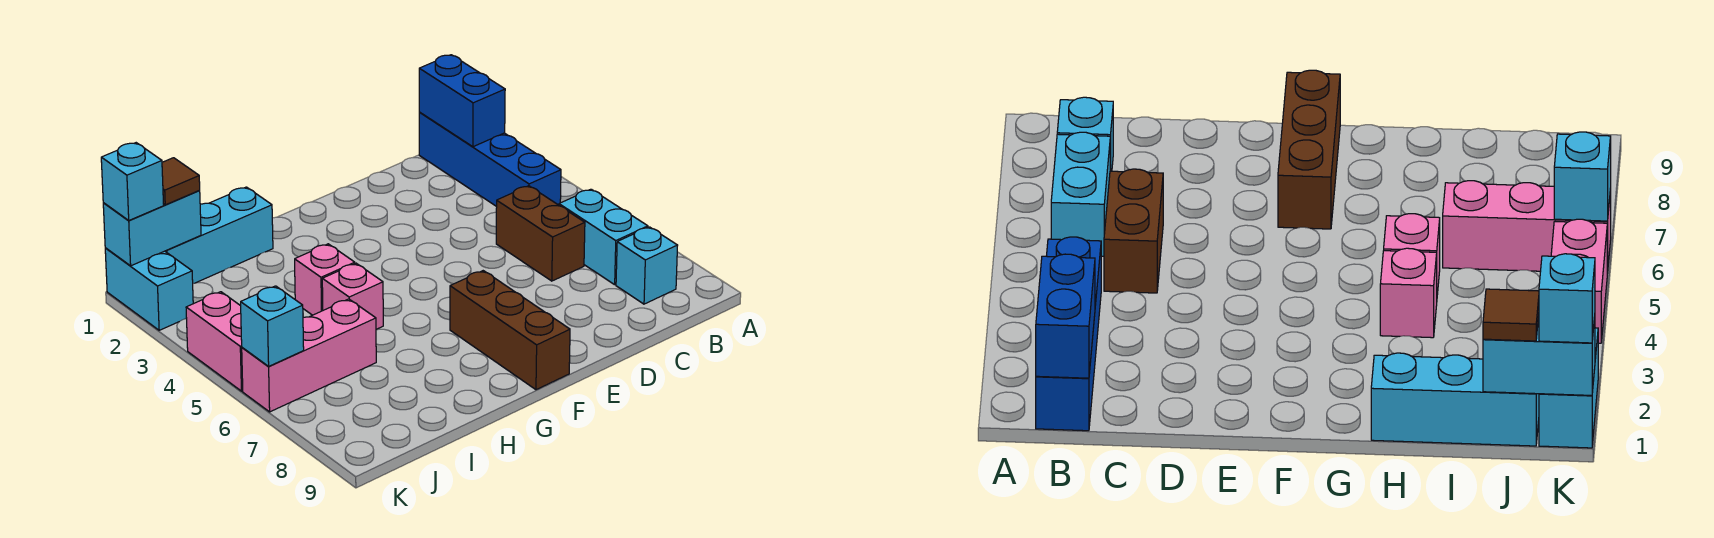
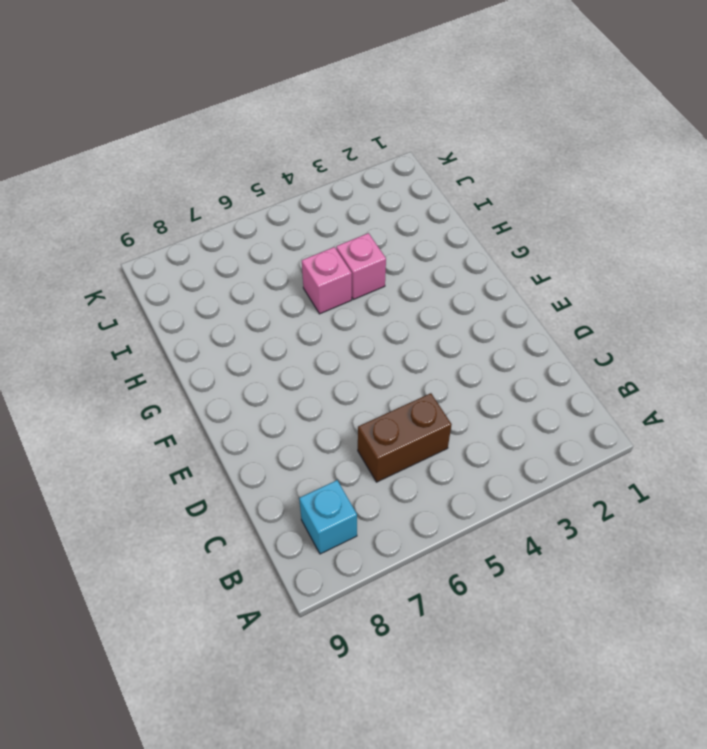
none -> blue 1x4 brick [419,113,561,207]
none -> cyan 1x2 brick [559,189,648,285]
none -> brown 1x3 brick [450,271,570,390]

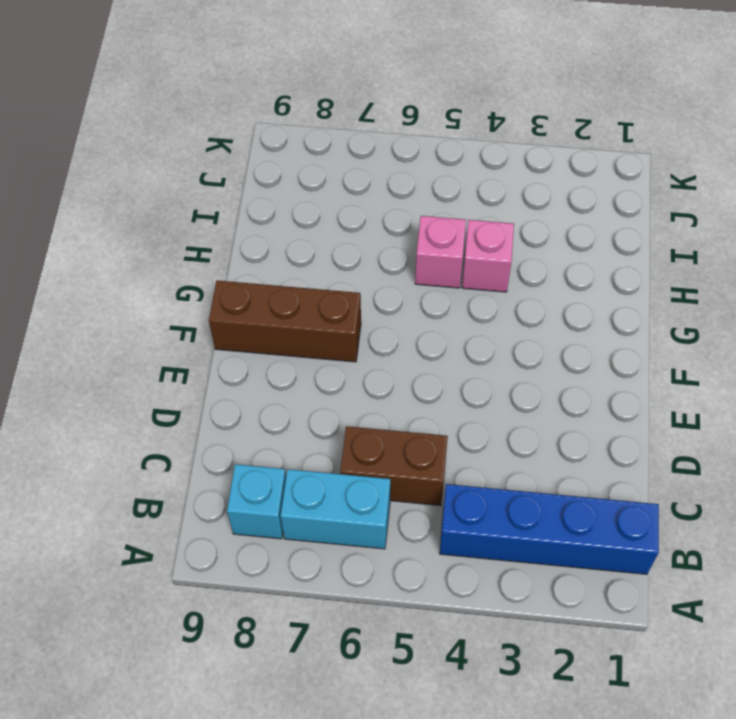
none -> cyan 1x3 brick [165,187,273,283]
none -> pink 1x3 brick [242,299,376,412]
none -> cyan 1x2 brick [105,248,193,330]

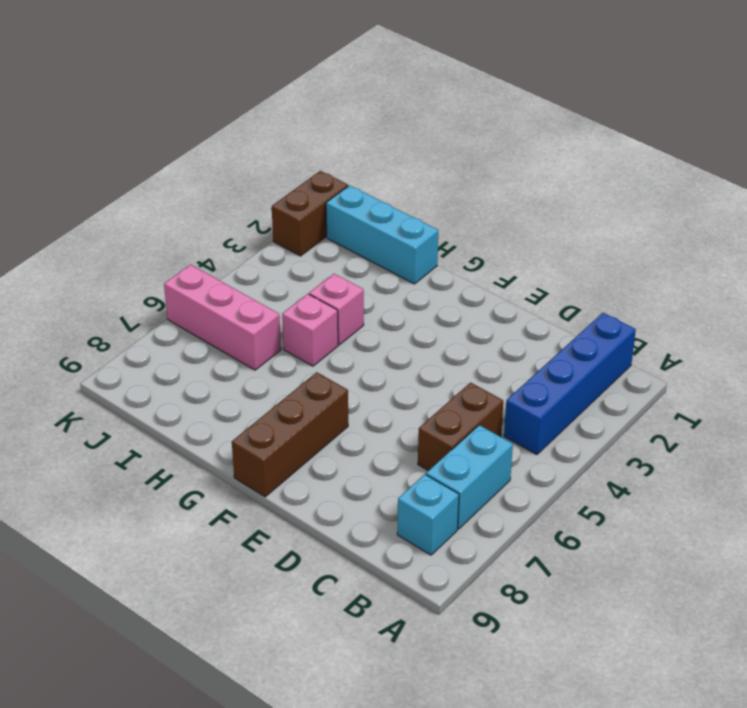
brown 1x2 brick [272,171,348,256] -> cyan 1x2 brick [105,248,193,330]
none -> pink 1x2 brick [186,292,243,391]
none -> blue 1x2 brick [419,55,505,147]
none -> cyan 1x2 brick [103,190,201,266]

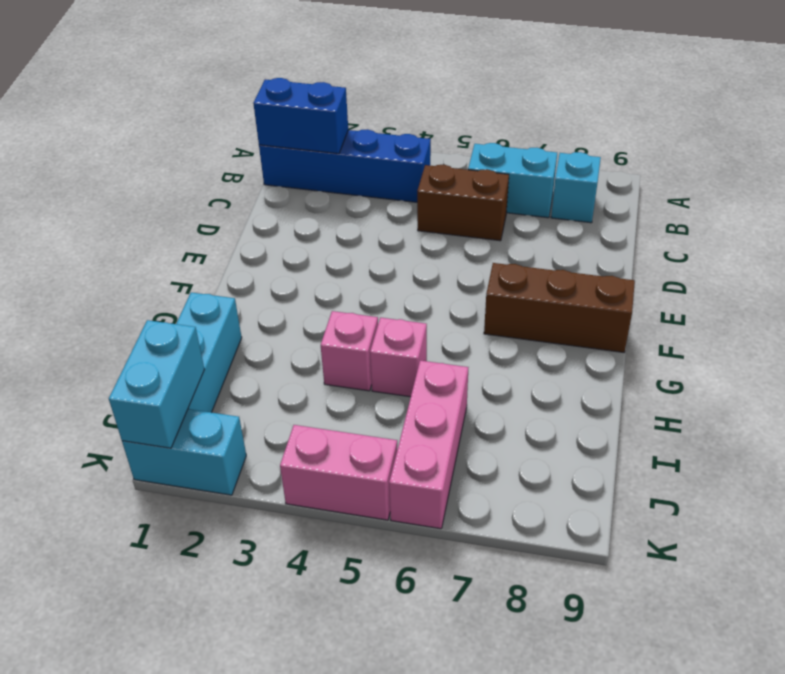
none -> cyan 1x1 brick [241,286,304,367]
none -> brown 1x1 tile [162,158,200,205]
none -> cyan 1x1 brick [101,143,164,221]

